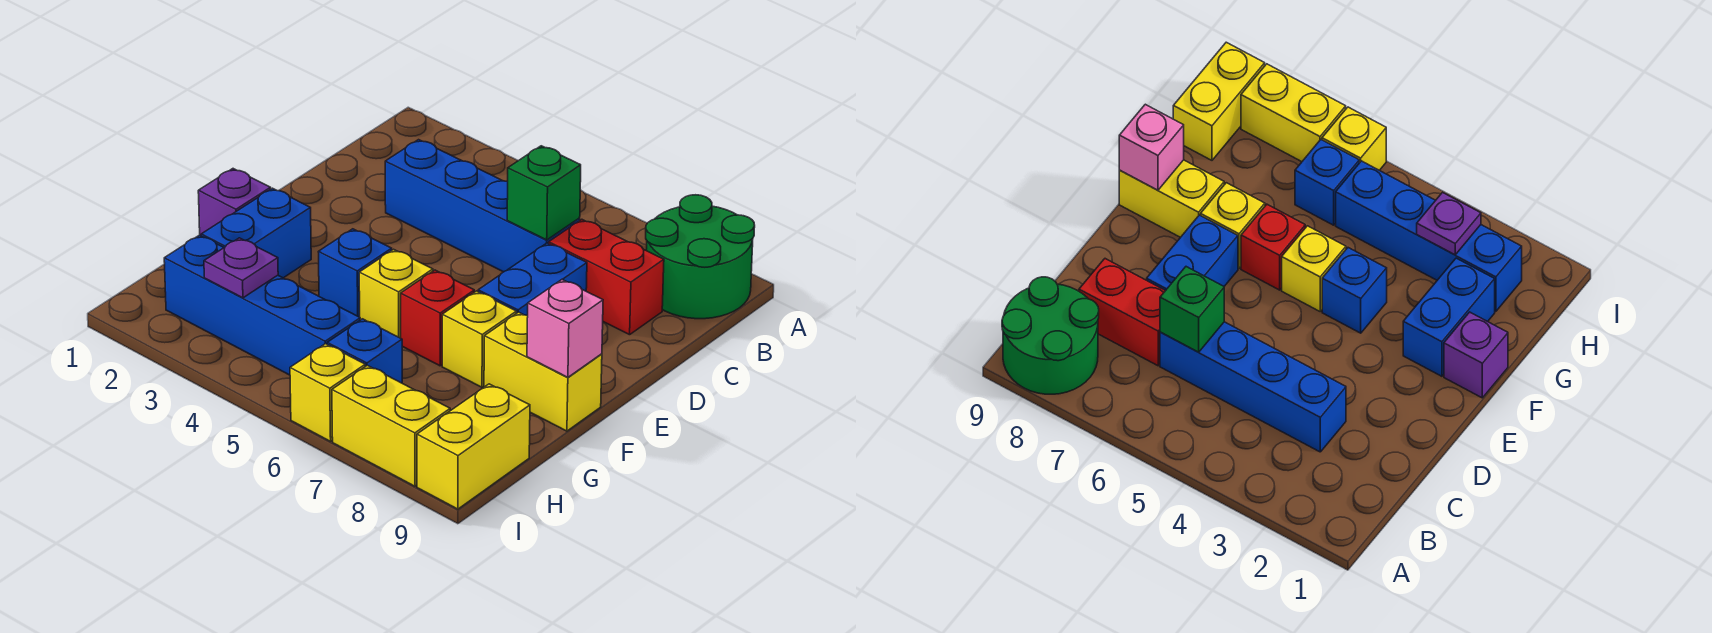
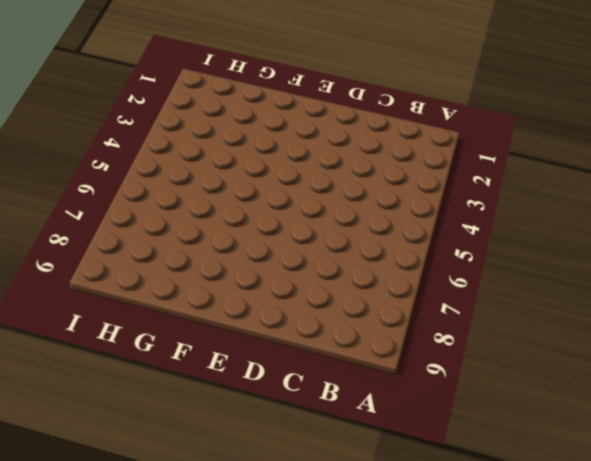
none -> green 2x2 round brick [646,195,755,319]
none -> blue 1x4 brick [385,140,580,272]
none -> red 1x2 brick [549,219,664,335]

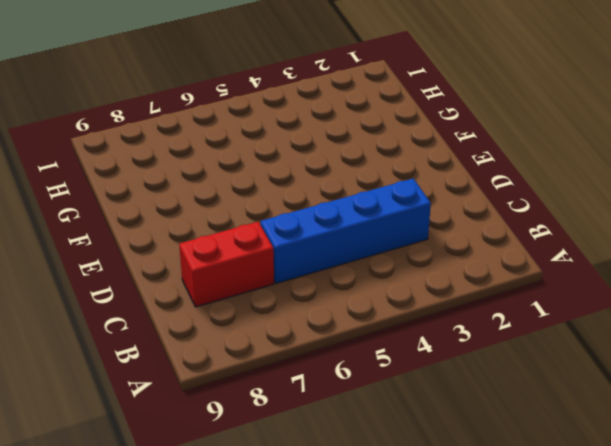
none -> green 2x2 round brick [646,195,755,319]
none -> blue 1x2 brick [478,243,587,315]
none -> purple 1x1 brick [198,169,271,235]

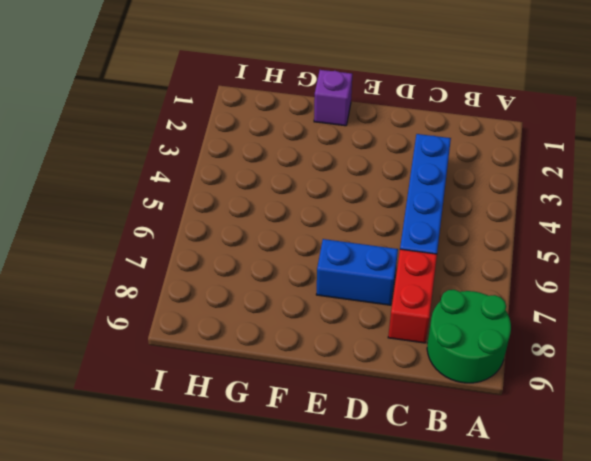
none -> blue 1x2 brick [201,188,311,278]
none -> blue 1x1 brick [318,229,392,317]
none -> yellow 1x1 brick [359,249,433,338]

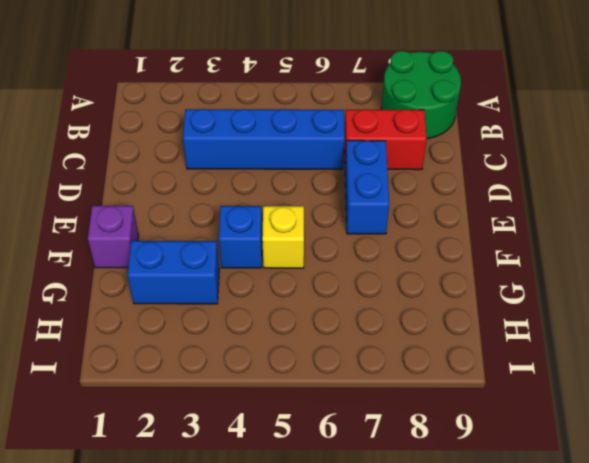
blue 1x2 brick [128,241,219,304] -> blue 1x2 brick turned to [201,188,311,278]
none -> red 1x1 brick [401,270,474,366]
none -> yellow 1x1 brick [442,291,517,387]
none -> yellow 1x2 brick [484,312,602,431]

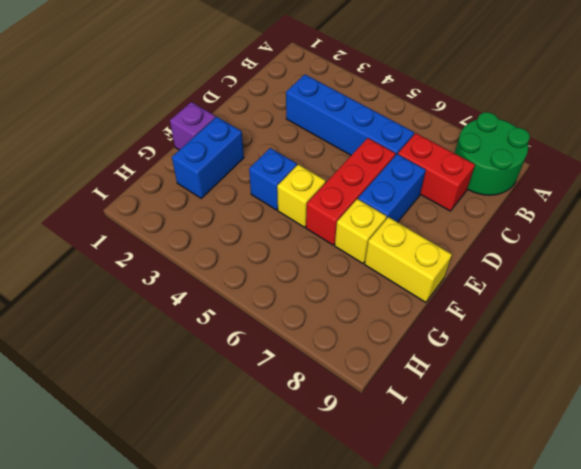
red 1x3 brick [306,138,396,245] -> red 1x1 brick [401,270,474,366]
none -> blue 1x4 brick [164,235,360,375]
none -> blue 1x1 brick [327,319,402,383]
none -> yellow 1x2 brick [417,384,530,509]

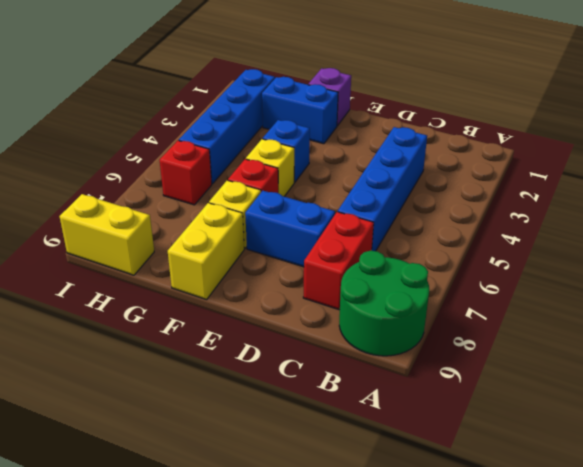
red 1x1 brick [160,141,212,205] -> blue 1x1 brick [327,319,402,383]
none -> yellow 1x1 brick [290,344,365,441]
none -> yellow 1x2 brick [332,365,450,486]
none -> green 1x1 brick [507,146,581,240]

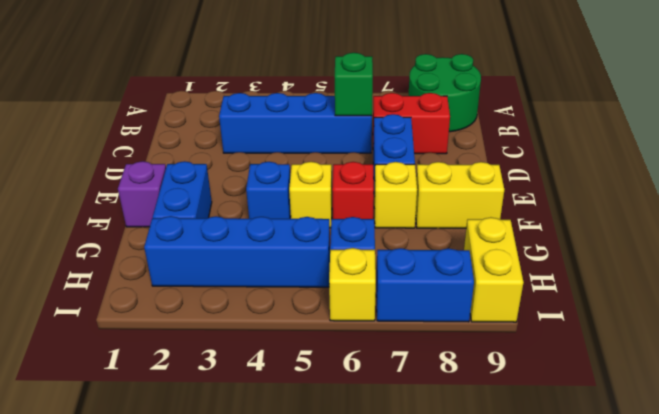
blue 1x2 brick [376,248,474,322] -> yellow 1x2 brick [332,365,450,486]
none -> pink 1x1 brick [527,279,603,377]
none -> purple 1x1 plate [204,238,278,298]

